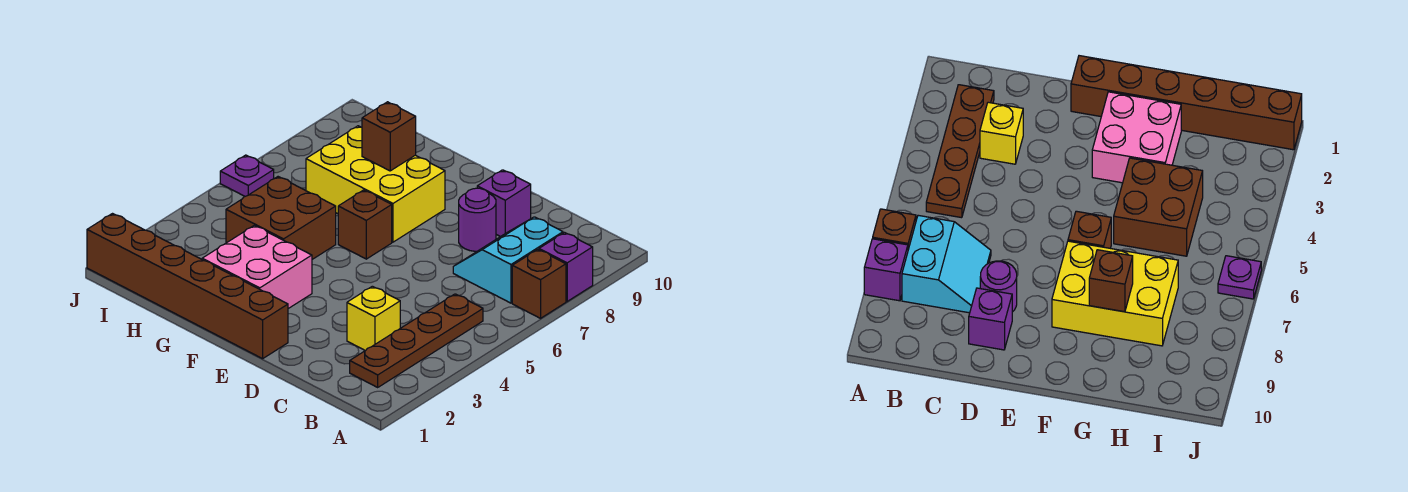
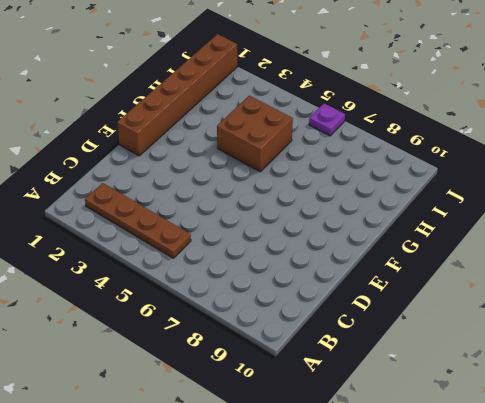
none -> brown 1x1 brick [512,249,566,318]
none -> purple 1x1 brick [539,233,593,301]
none -> cyan 2x2 slope [453,217,563,303]

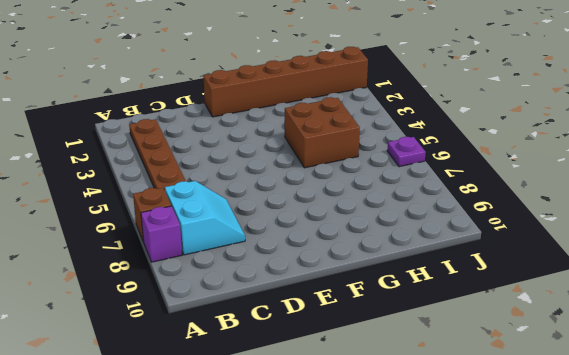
none -> yellow 1x1 brick [347,286,400,351]
none -> purple 1x1 round brick [459,188,496,251]
none -> purple 1x1 brick [477,170,531,237]

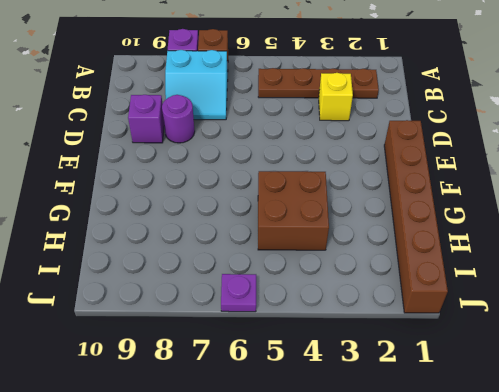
none -> pink 2x2 brick [202,225,312,309]
none -> brown 1x1 brick [338,190,392,259]
none -> yellow 2x3 brick [306,126,445,242]

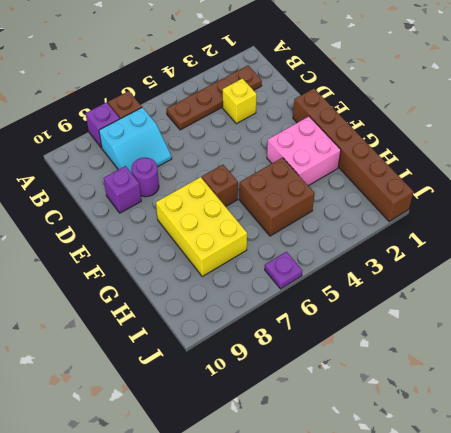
none -> brown 1x1 brick [362,102,416,171]

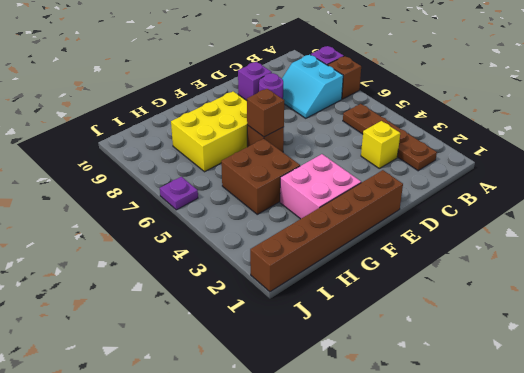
brown 1x1 brick [247,89,284,137] -> brown 1x1 brick moved to [362,102,416,171]

